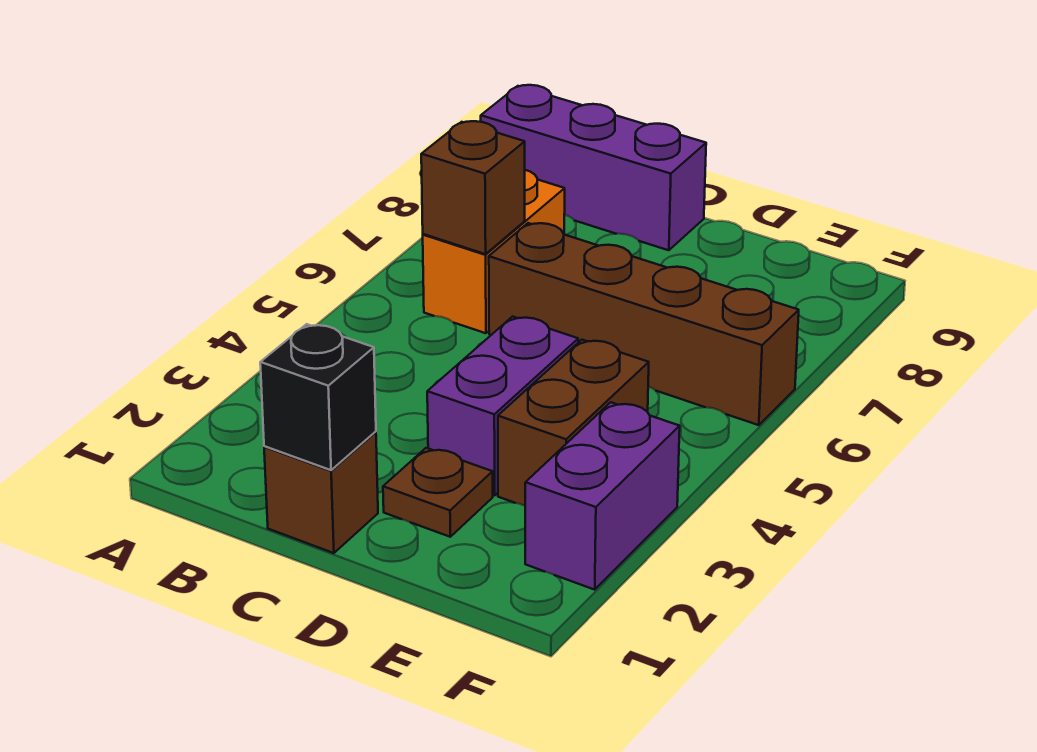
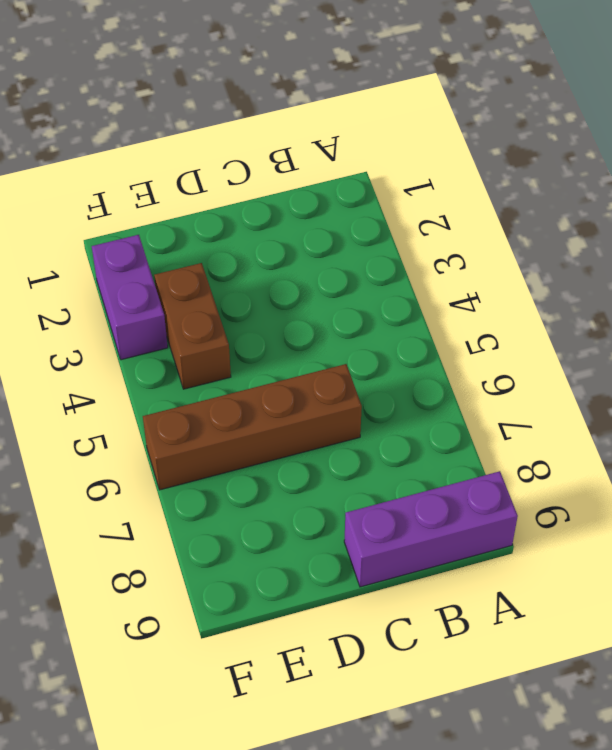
none -> orange 1x2 brick [423,170,565,333]
none -> brown 1x1 brick [264,432,378,553]

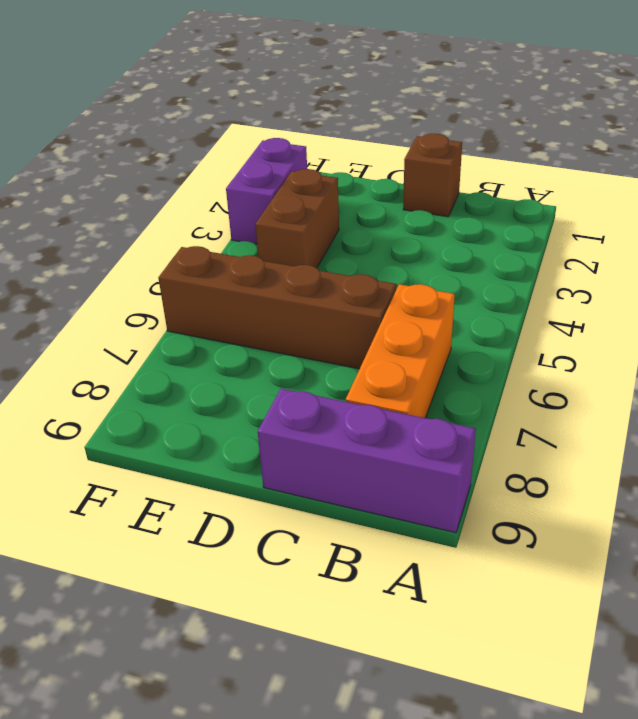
orange 1x3 brick [346,284,455,418] -> orange 1x2 brick [423,170,565,333]
none -> brown 1x1 plate [383,448,493,537]
none -> purple 1x2 brick [427,317,578,495]

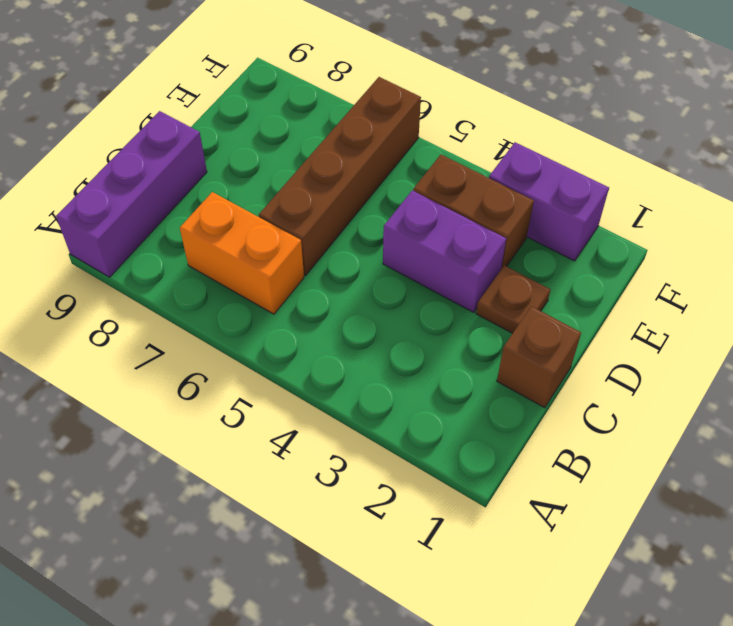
none -> brown 1x1 brick [421,121,525,254]
none -> black 1x1 brick [260,324,376,470]

